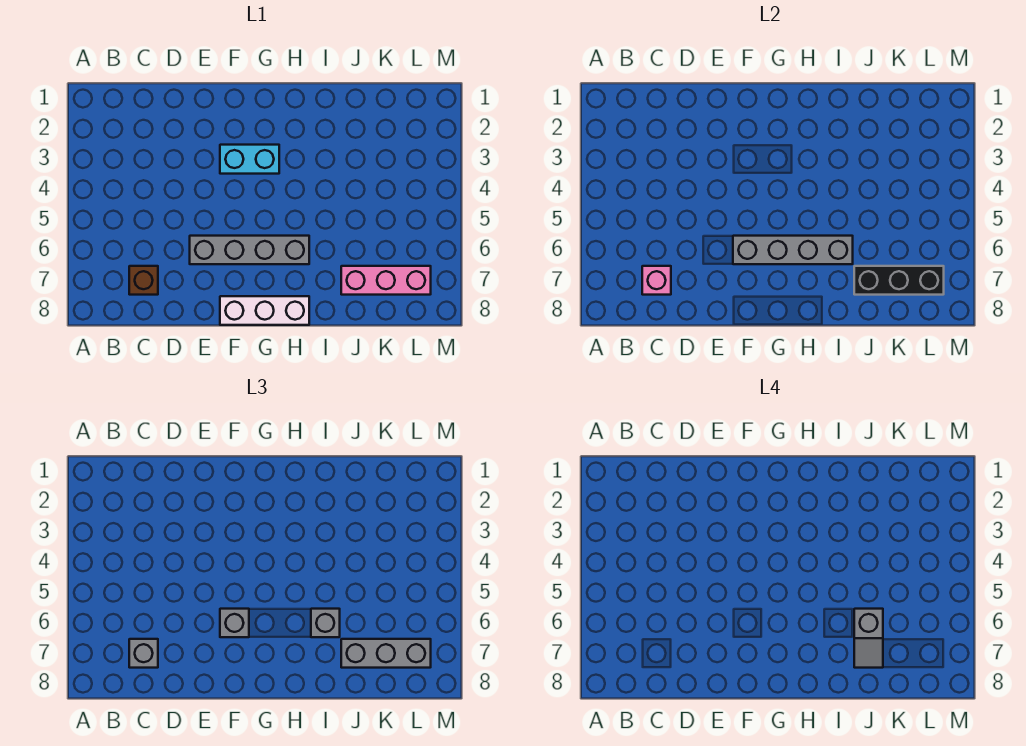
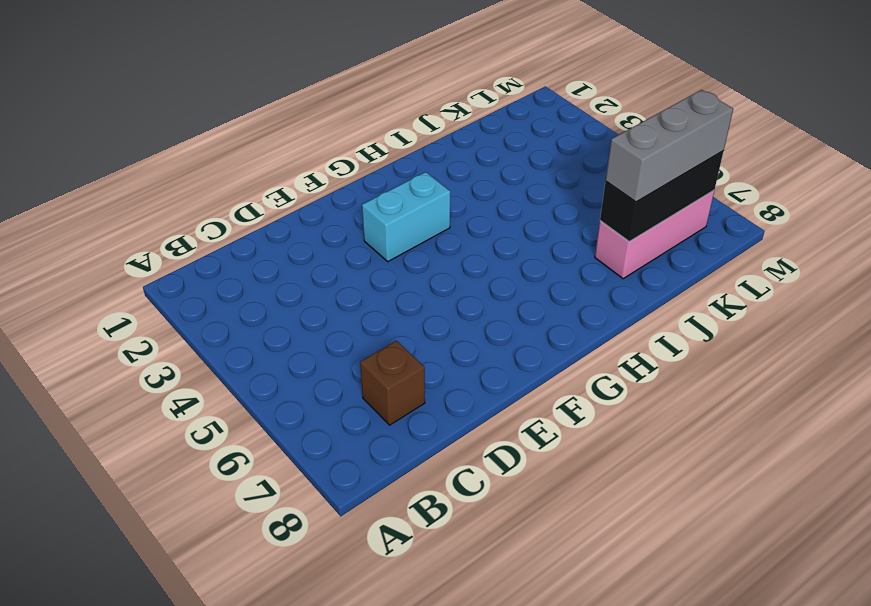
none -> grey 1x4 brick [190,236,309,264]
none -> white 1x3 brick [220,296,309,325]
none -> pink 1x1 brick [642,266,671,295]

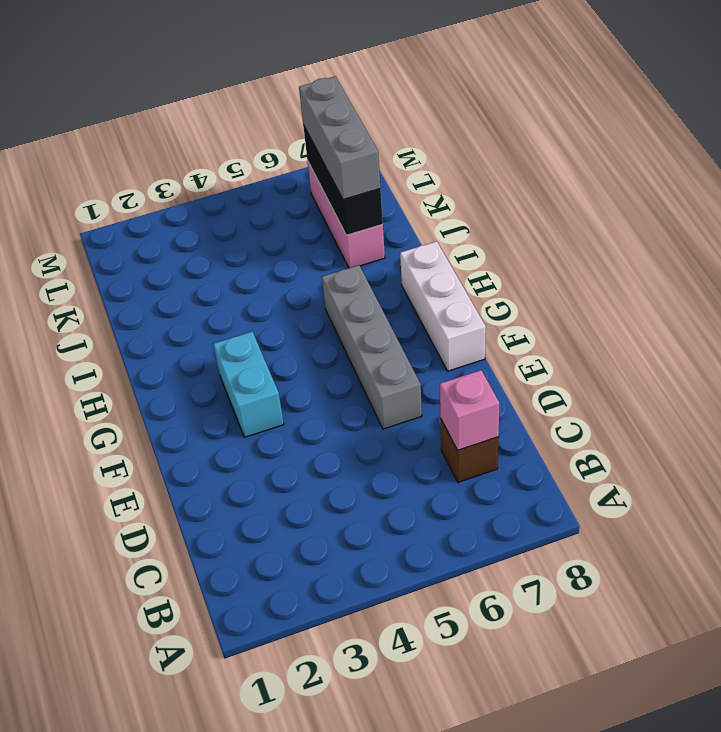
none -> grey 1x4 brick [733,236,853,264]
none -> grey 1x1 brick [129,639,158,668]
none -> grey 1x1 brick [220,609,249,637]

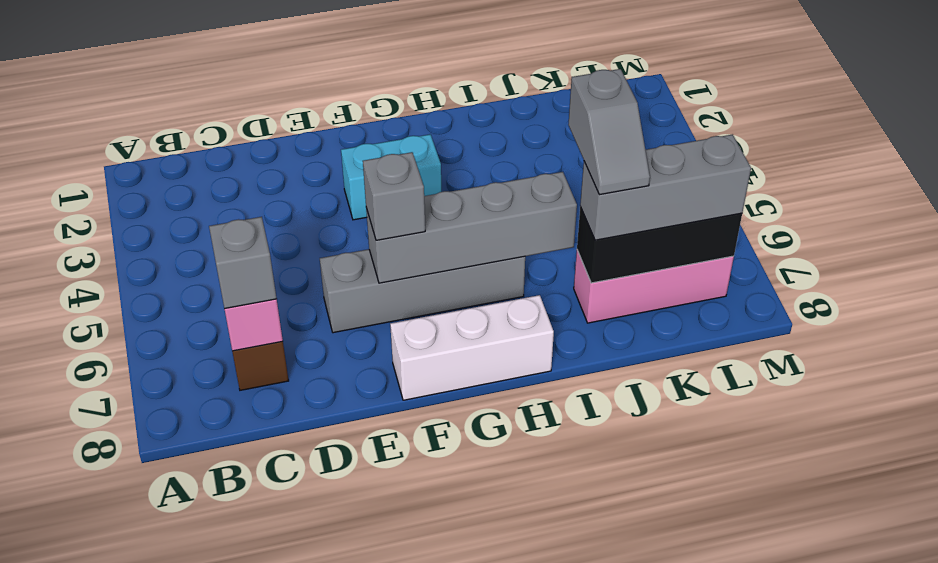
none -> grey 1x1 brick [311,609,340,637]

